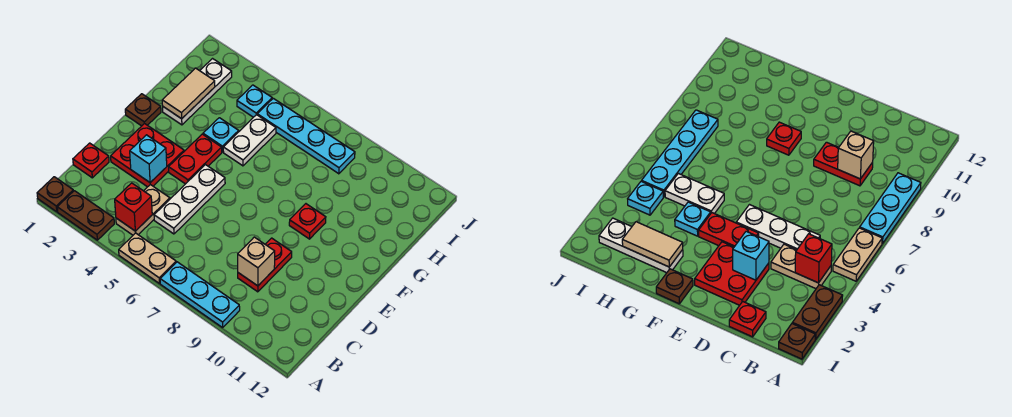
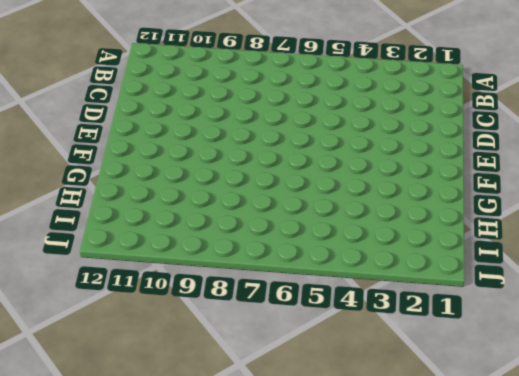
none -> brown 1x1 plate [37,177,73,212]
none -> brown 1x2 plate [57,191,114,240]
none -> tan 1x2 plate [119,233,176,283]

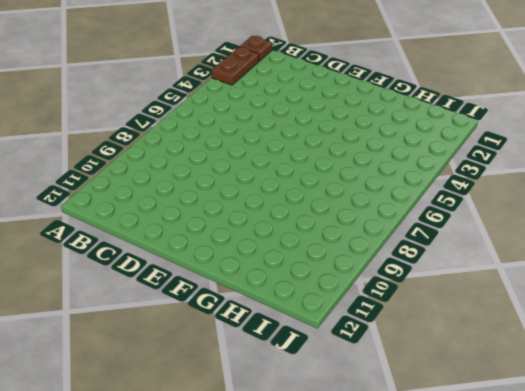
none -> tan 1x2 plate [119,233,176,283]
none -> cyan 1x3 plate [160,262,240,328]
none -> tan 1x2 plate [116,185,170,235]

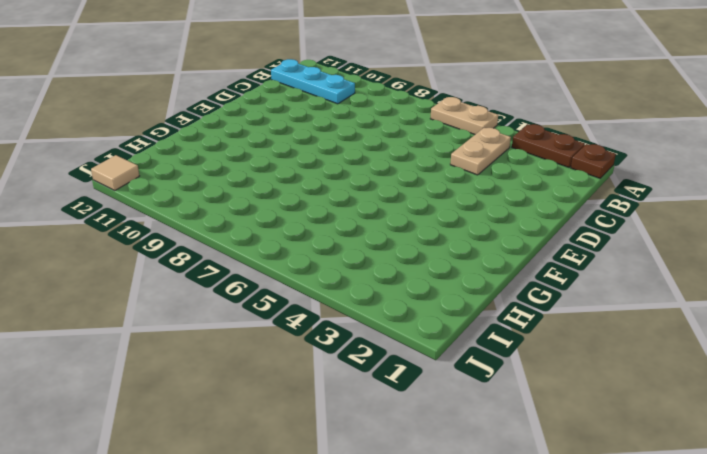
cyan 1x3 plate [271,59,355,104] -> cyan 1x3 plate moved to [160,262,240,328]
tan 1x1 tile [91,155,139,191] -> none
none -> red 1x1 plate [73,143,109,178]
none -> white 1x3 plate [154,165,225,234]
none -> red 1x2 plate [238,238,292,292]

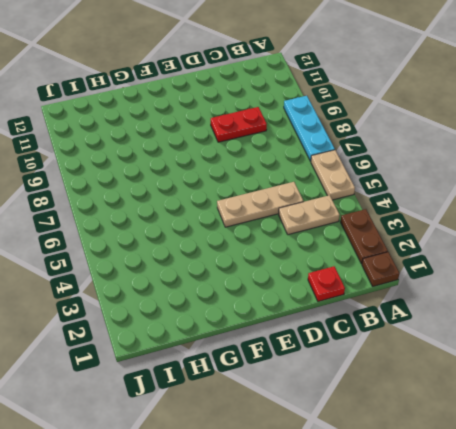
tan 1x3 plate [217,182,303,227] -> white 1x3 plate [154,165,225,234]
none -> red 2x2 plate [111,123,184,187]
none -> red 1x2 plate [169,134,222,184]
none -> brown 1x1 plate [125,94,161,126]

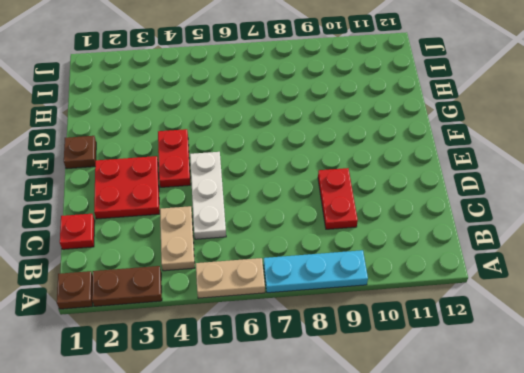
none -> red 1x1 plate [289,204,326,239]
none -> white 1x3 plate [163,59,232,125]
none -> cyan 1x1 plate [203,118,239,152]

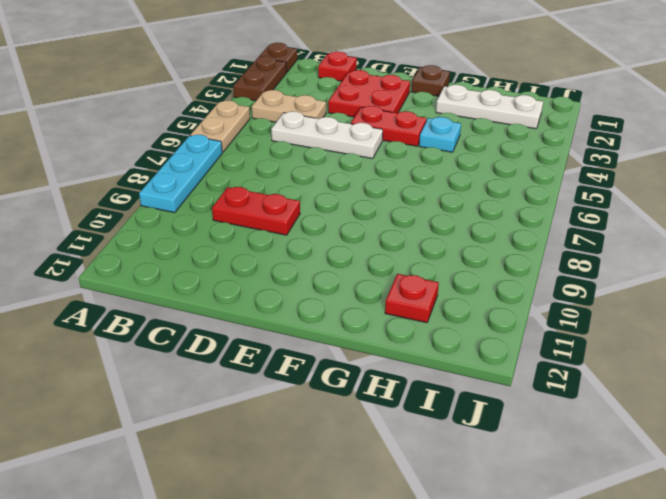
red 1x1 plate [385,274,439,323] -> red 1x1 plate moved to [289,204,326,239]
none -> white 1x2 plate [223,115,276,166]
none -> cyan 1x1 plate [237,85,272,117]
none -> cyan 1x4 plate [257,98,355,174]

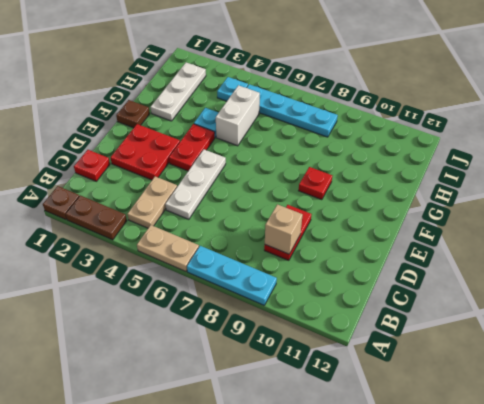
white 1x2 brick [216,85,260,146] -> white 1x2 plate [223,115,276,166]
none -> red 1x1 brick [115,183,152,231]
none -> cyan 1x1 brick [130,135,167,182]
none -> tan 1x2 tile [162,68,215,119]

